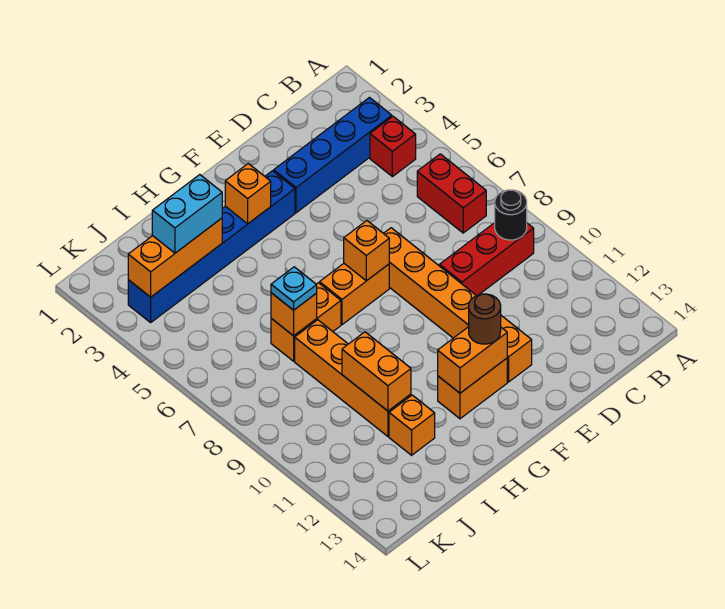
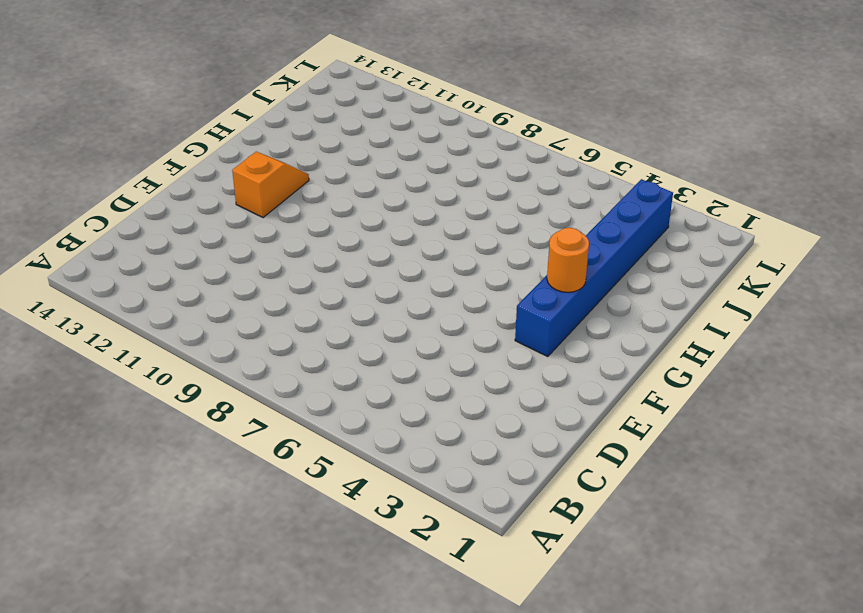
orange 1x2 slope [232,152,309,218] -> orange 1x2 brick [438,358,507,419]
orange 1x1 round brick [547,228,589,292] -> orange 1x1 brick [225,164,271,224]
none -> blue 1x4 brick [274,98,392,213]
none -> red 1x1 brick [370,117,416,177]
none -> red 1x2 brick [417,154,486,233]

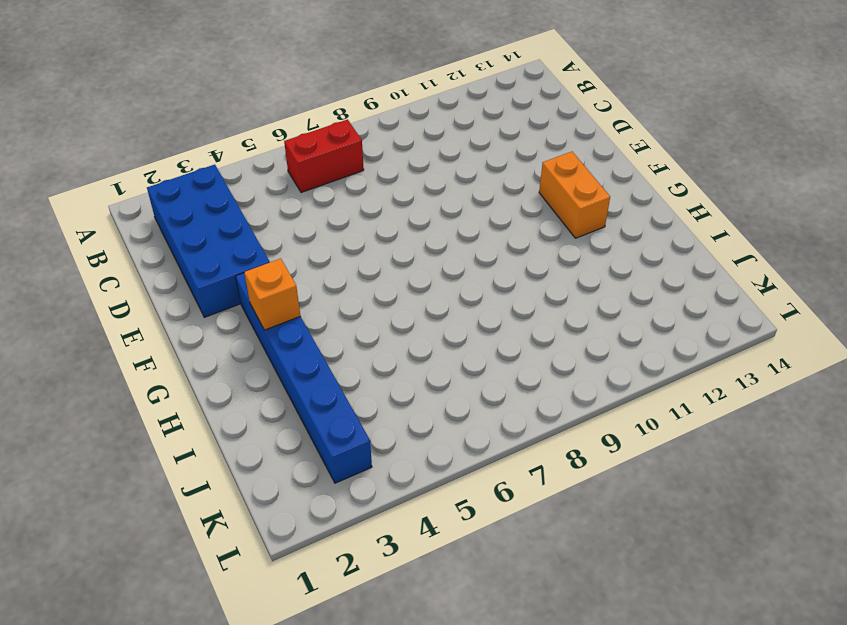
blue 2x4 brick [147,165,270,317] -> blue 1x4 brick [274,98,392,213]
none -> red 1x1 brick [370,117,416,177]
none -> red 1x3 brick [439,223,534,296]
none -> orange 1x6 brick [384,228,532,382]

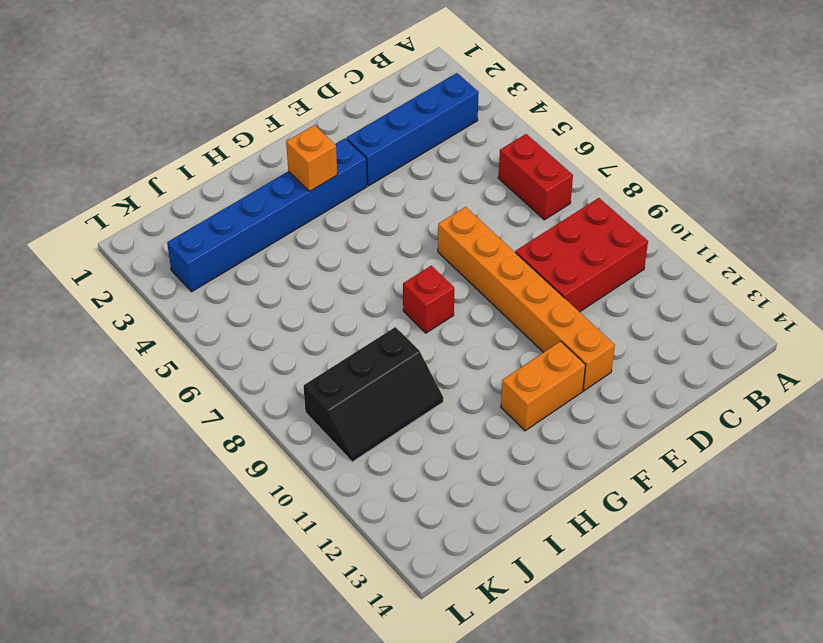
red 2x3 brick [515,198,648,312] -> red 1x3 brick [439,223,534,296]
red 1x1 brick [403,266,454,333] -> red 1x1 brick moved to [370,117,416,177]
black 2x3 slope [304,327,443,462] -> orange 1x4 brick [295,320,411,436]
none -> orange 1x2 brick [320,264,389,325]
none -> orange 1x2 brick [271,283,341,361]
none -> orange 1x1 brick [389,395,435,455]

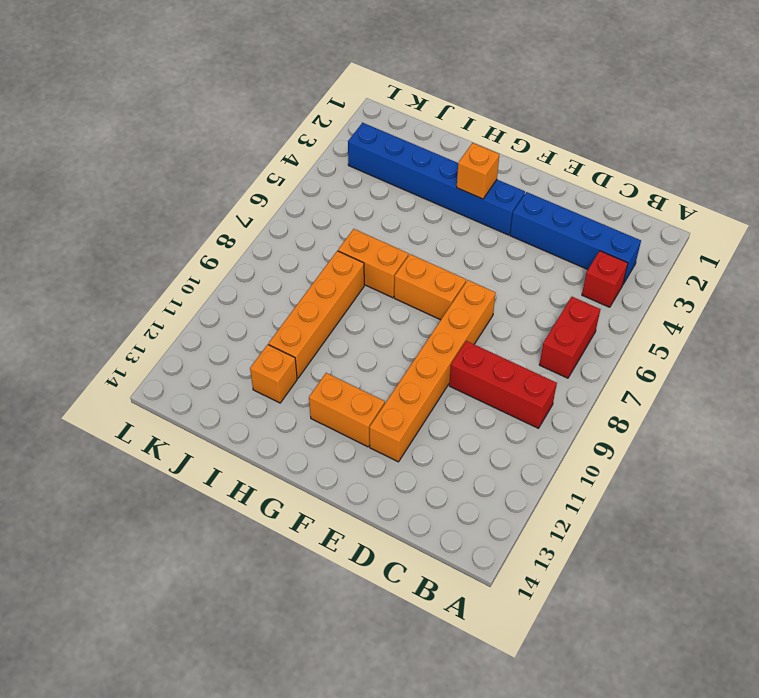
none -> black 1x1 round brick [495,190,527,240]
none -> orange 1x1 brick [344,221,389,281]
none -> orange 1x2 brick [438,327,507,393]

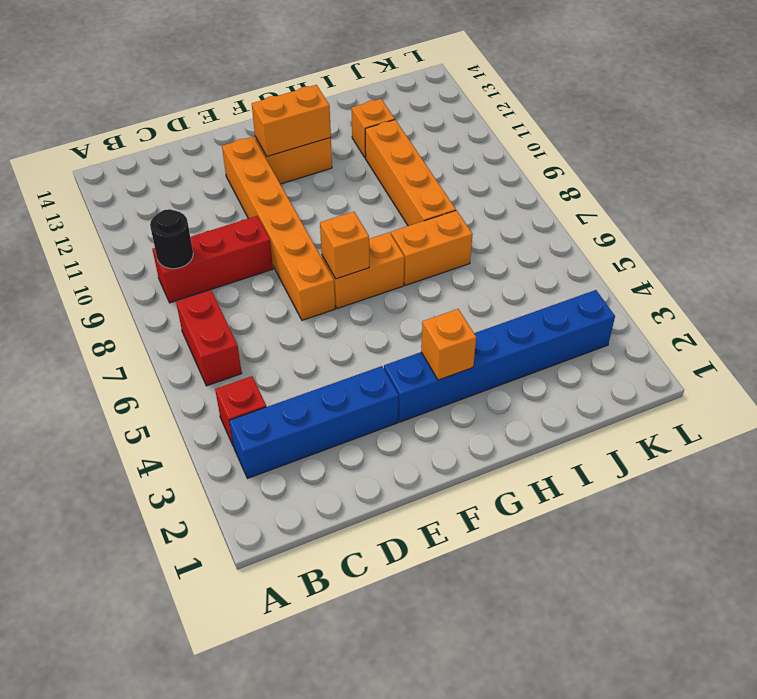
none -> orange 1x3 brick [128,218,222,297]
none -> orange 1x1 brick [271,293,317,336]
none -> orange 1x2 brick [342,332,411,411]

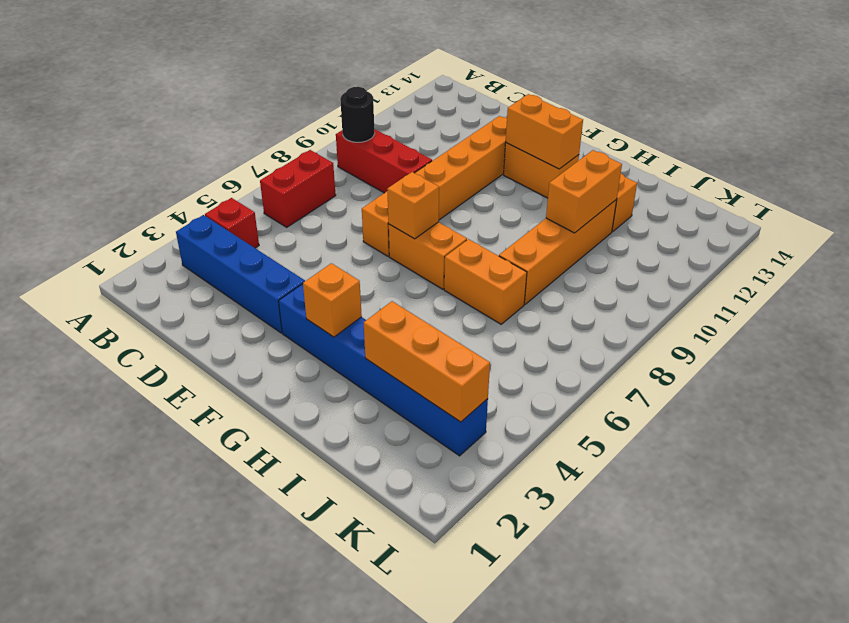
none -> orange 1x1 brick [271,293,317,336]
none -> brown 1x1 round brick [469,294,501,344]
none -> cyan 1x2 brick [152,175,222,253]

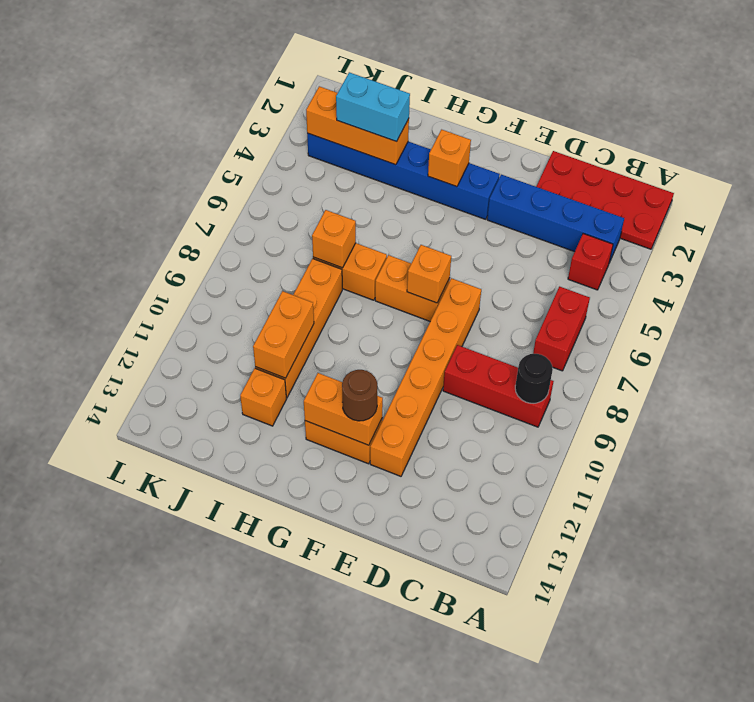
red 2x4 plate [536,151,674,249] -> none
none -> cyan 1x1 plate [271,267,317,310]

